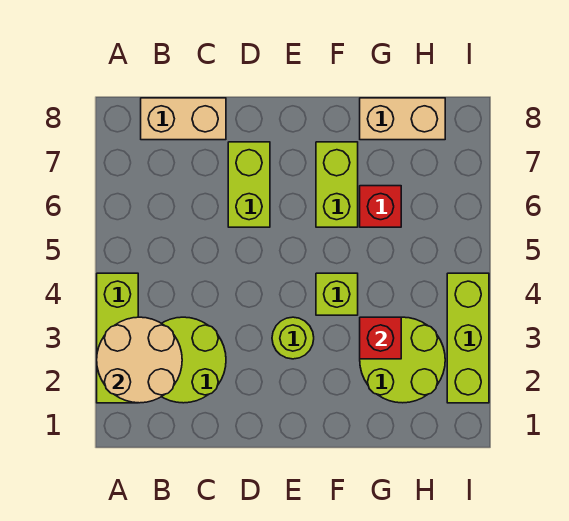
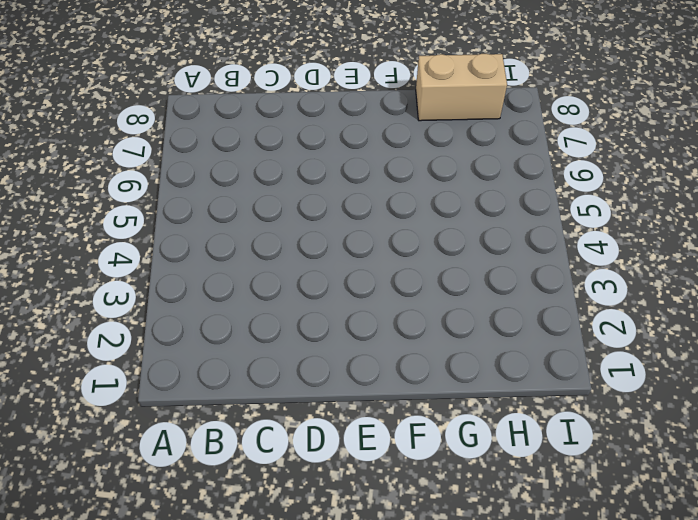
none -> lime 1x3 brick [97,273,138,403]
none -> lime 2x2 round brick [162,317,226,403]
none -> tan 1x2 brick [141,98,226,140]

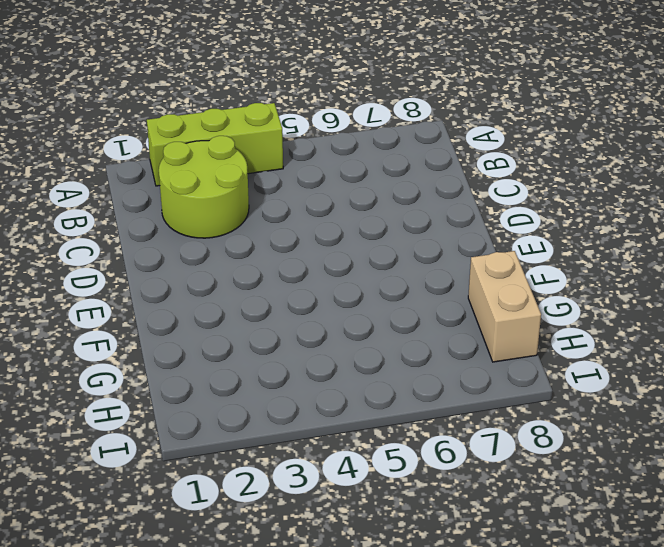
none -> tan 1x2 brick [141,98,226,140]
none -> lime 1x2 brick [228,142,270,227]
none -> lime 1x1 round brick [272,317,314,359]

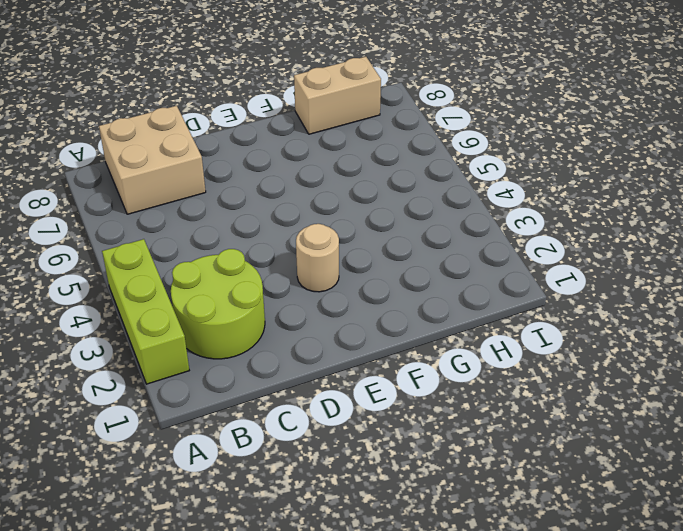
tan 2x2 brick [99,106,206,214] -> tan 1x2 brick [141,98,226,140]
tan 1x1 round brick [296,224,339,292] -> lime 1x1 round brick [272,317,314,359]
none -> lime 1x2 brick [228,142,270,227]
none -> lime 1x1 brick [316,273,358,315]
none -> lime 1x2 brick [316,142,358,227]

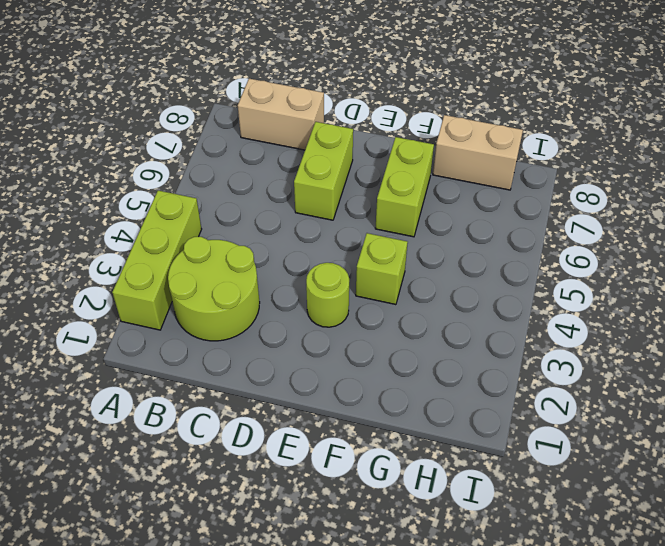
none -> lime 2x2 round brick [360,317,445,403]
none -> red 1x1 brick [360,186,401,227]
none -> lime 1x3 brick [447,273,489,403]

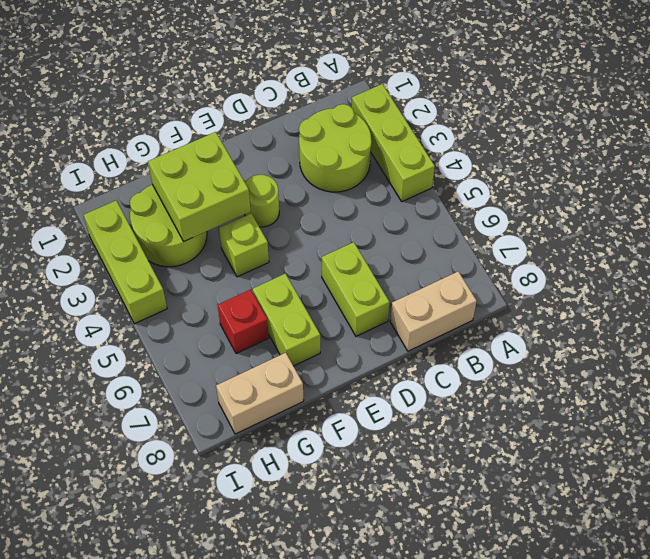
lime 2x2 brick [148,132,251,242] -> red 1x1 brick [360,317,401,359]
none -> tan 2x2 round brick [97,317,182,403]

